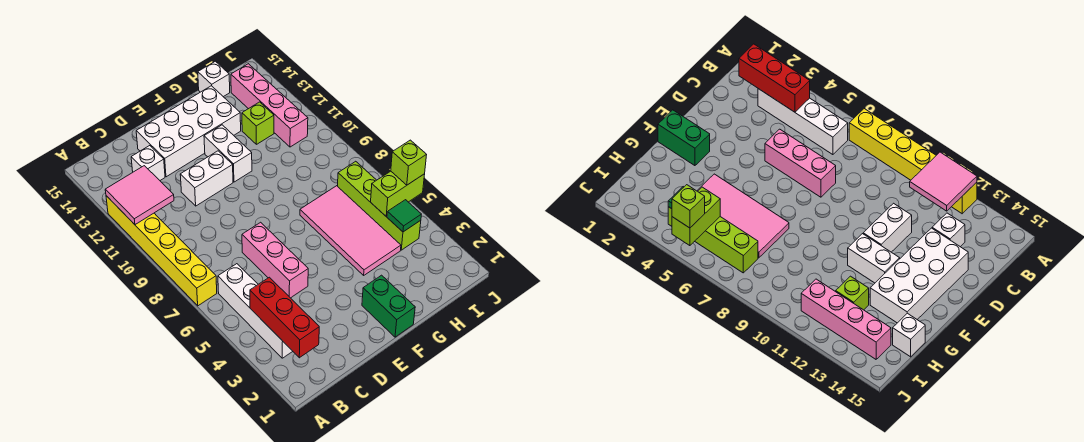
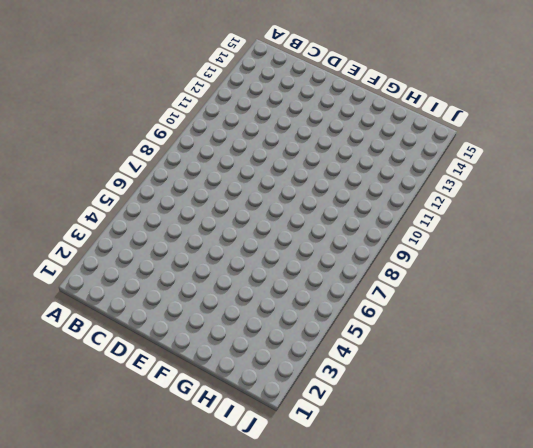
none -> yellow 1x6 brick [106,196,217,306]
none -> white 1x4 brick [218,264,293,358]
none -> white 1x1 brick [131,146,165,180]

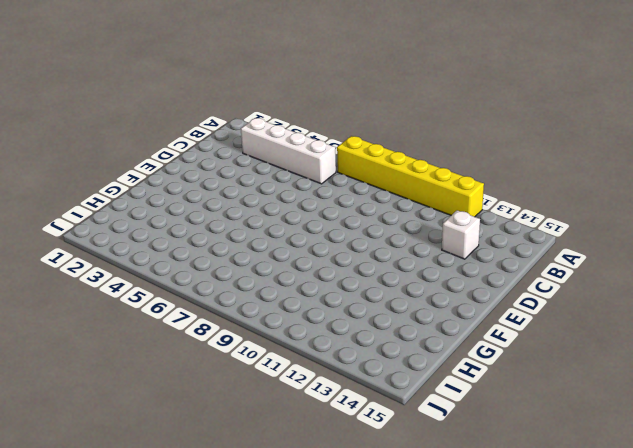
none -> pink 1x3 brick [242,222,308,298]
none -> white 1x2 brick [180,151,233,206]
none -> white 2x4 brick [136,86,241,177]

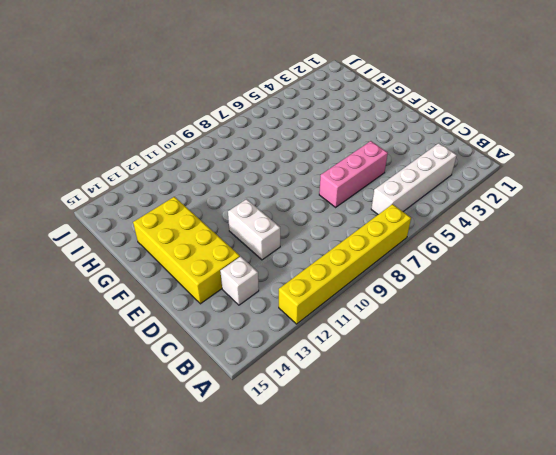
yellow 2x4 brick [133,197,240,304] -> white 2x4 brick [136,86,241,177]
none -> green 1x2 brick [362,275,415,337]
none -> white 1x2 brick [204,125,252,182]
none -> pink 2x4 tile [300,186,401,275]

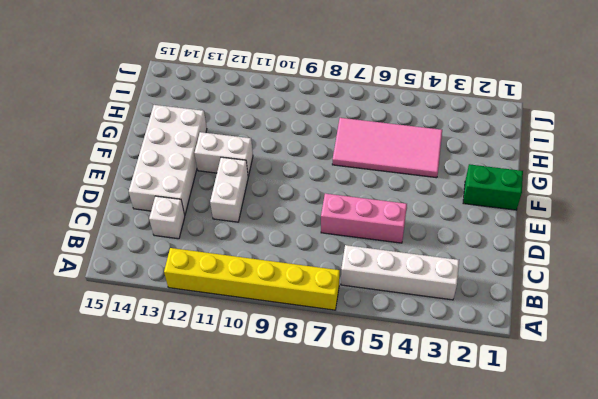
none -> lime 1x1 brick [242,102,274,144]
none -> white 1x1 brick [198,61,230,97]
none -> lime 1x4 brick [338,161,421,250]

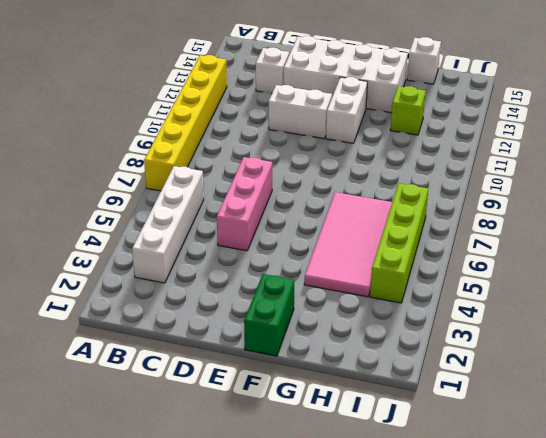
none -> pink 1x4 brick [231,64,308,147]
none -> pink 2x2 tile [105,166,174,225]
none -> red 1x3 brick [250,277,319,358]

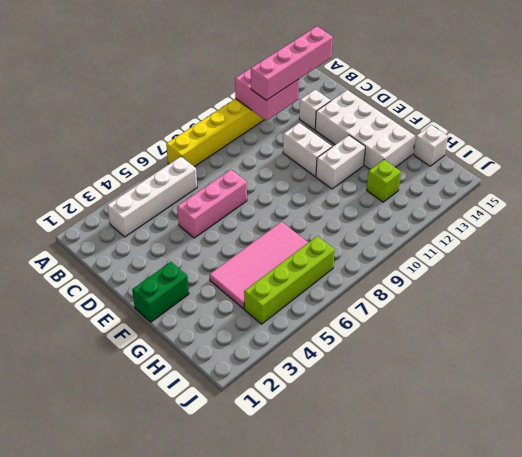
pink 2x2 brick [235,68,299,121] -> pink 2x2 tile [105,166,174,225]
pink 1x4 brick [251,26,333,100] -> pink 1x4 brick moved to [231,64,308,147]
none -> red 1x3 brick [250,277,319,358]
none -> green 1x1 tile [387,200,421,232]
none -> lime 1x2 brick [371,171,425,217]

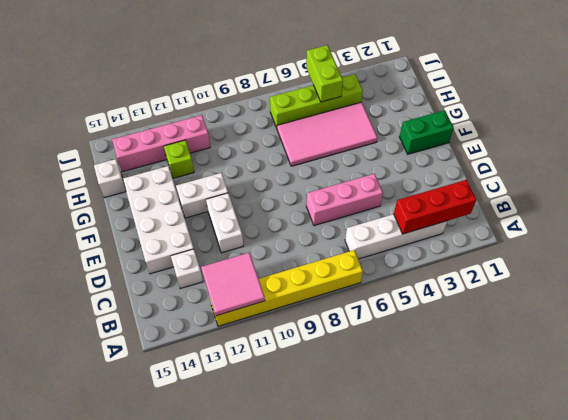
none -> green 1x1 tile [387,200,421,232]
none -> lime 1x1 brick [391,140,426,185]

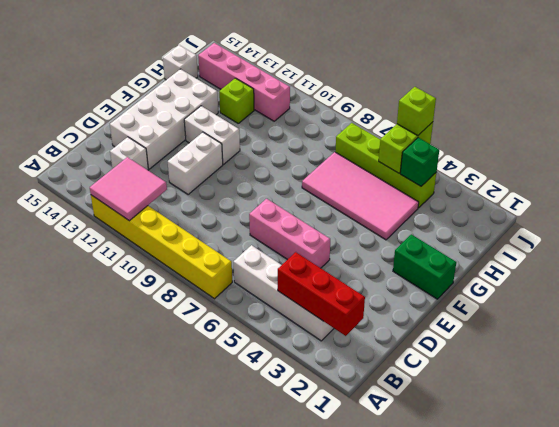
green 1x1 brick [400,138,439,186] -> green 1x1 tile [387,200,421,232]

